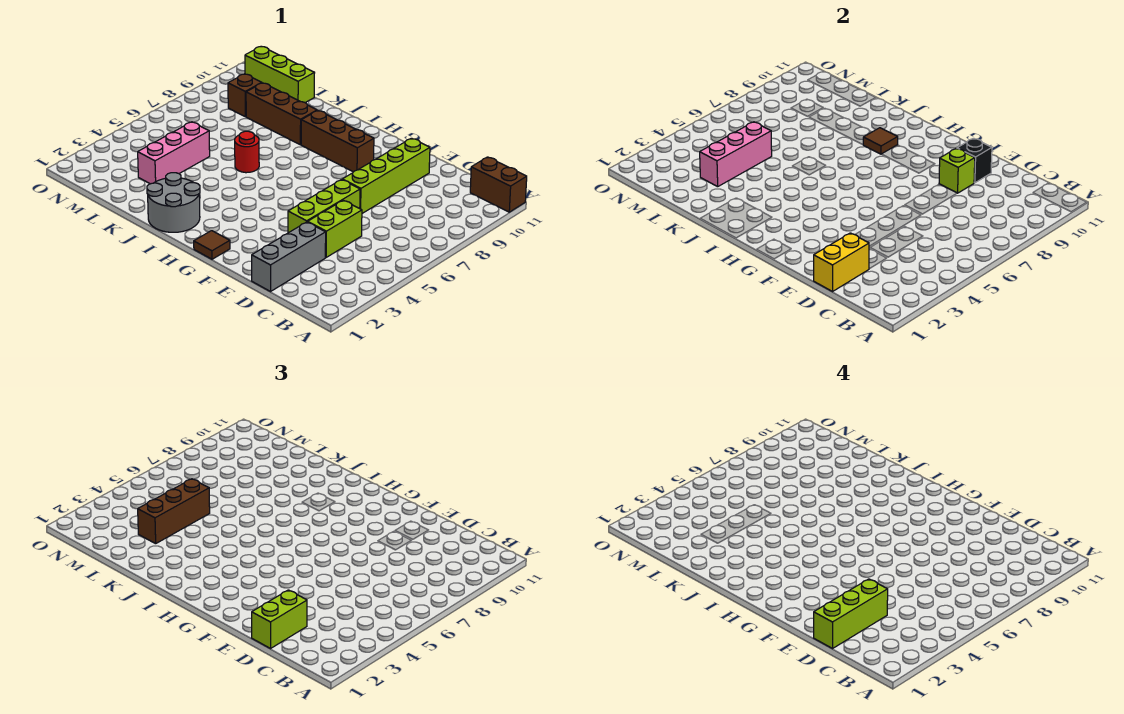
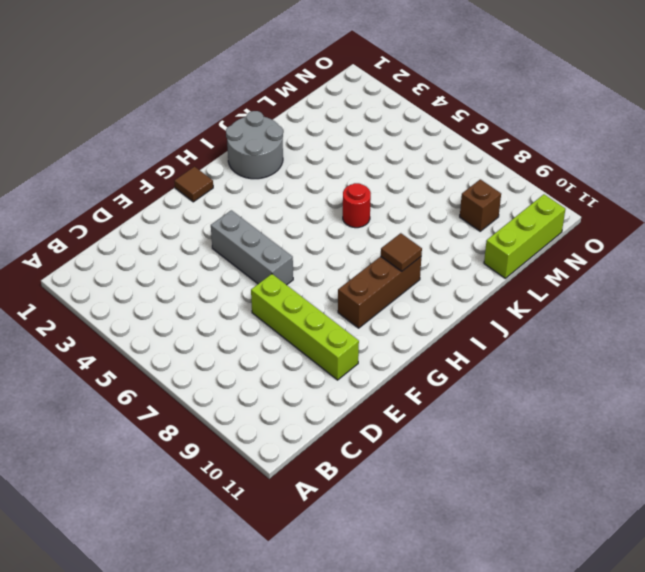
grey 1x3 brick [211,210,293,285] -> grey 1x3 brick moved to [252,222,326,291]
none -> brown 1x2 brick [470,157,527,212]
none -> lime 1x2 brick [308,200,362,257]
none -> lime 1x3 brick [288,180,360,233]

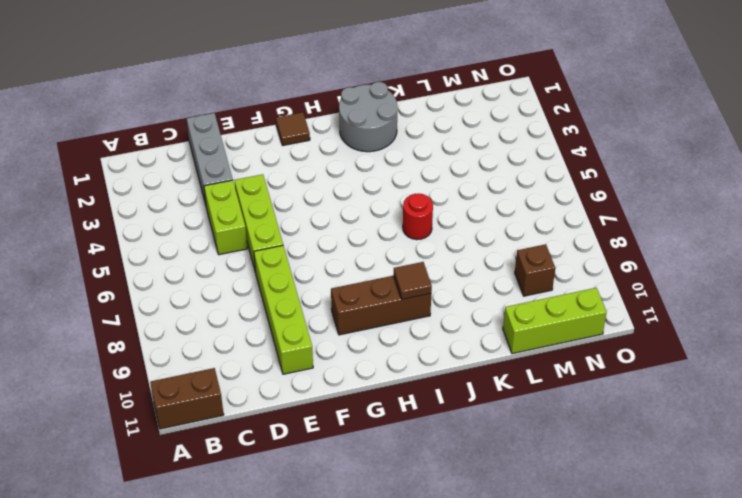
none -> brown 1x3 brick [246,83,317,145]
none -> pink 1x3 brick [138,122,210,184]
none -> yellow 1x2 brick [814,233,869,291]

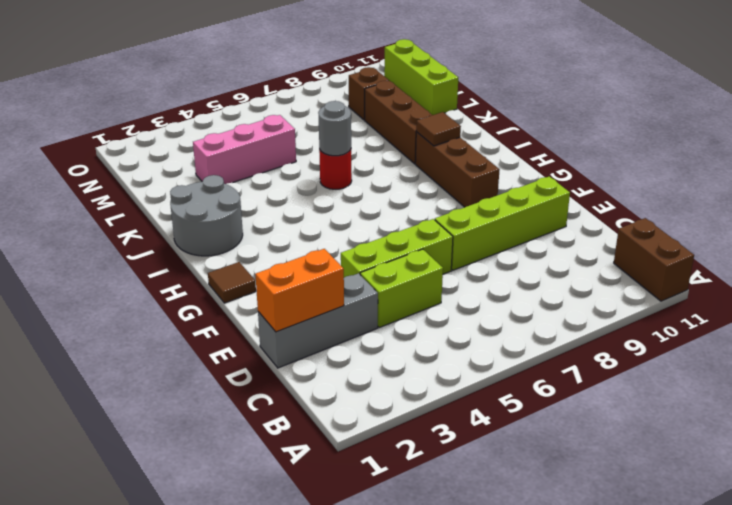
orange 1x2 brick [255,249,344,332] -> yellow 1x2 brick [814,233,869,291]
grey 1x1 round brick [318,101,351,156] -> none
none -> lime 1x1 brick [939,148,975,193]
none -> black 1x1 brick [957,138,992,183]
none -> pink 1x3 brick [700,122,772,187]

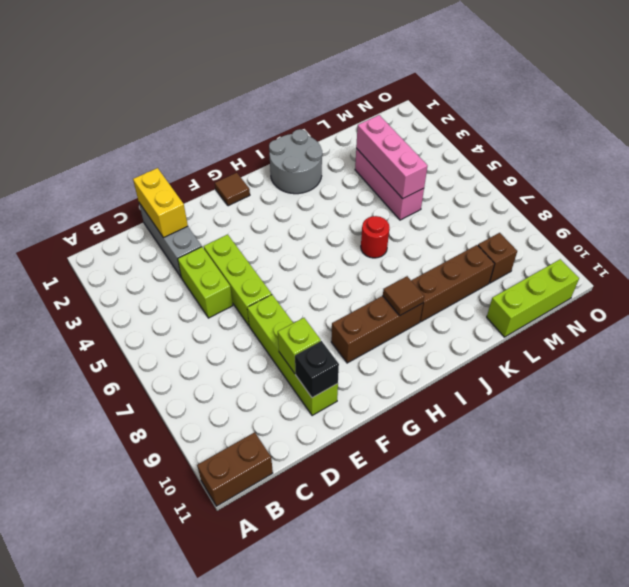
none -> lime 1x2 brick [252,590,307,648]
none -> brown 1x3 brick [138,479,210,544]
none -> lime 1x3 brick [814,579,888,648]

